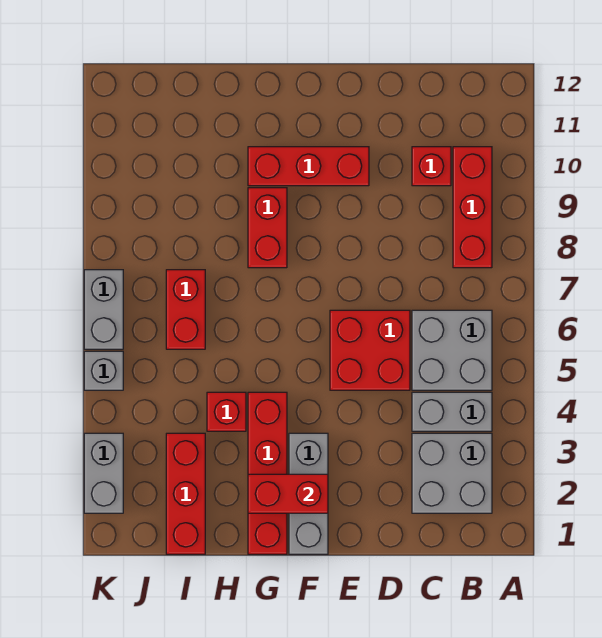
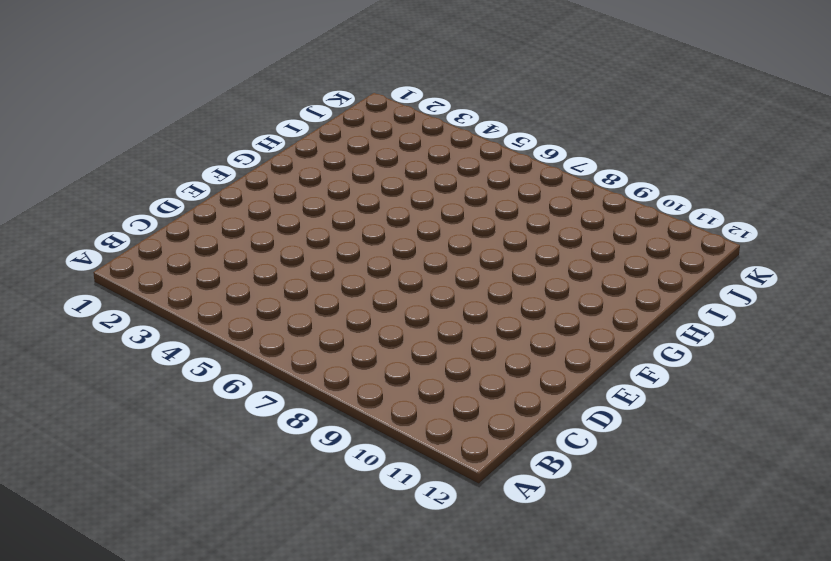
none -> grey 2x2 brick [412,433,492,513]
none -> grey 1x2 brick [412,392,492,431]
none -> grey 2x2 brick [412,310,492,390]

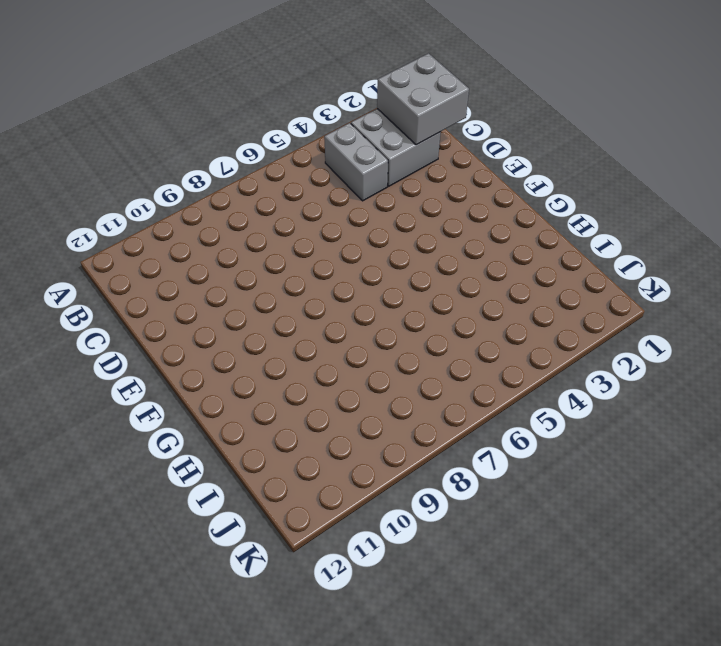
grey 2x2 brick [377,53,469,145] -> grey 2x2 brick moved to [412,310,492,390]
none -> red 1x3 brick [453,147,492,268]
none -> red 1x1 brick [412,147,451,186]
none -> red 2x2 brick [330,310,410,390]

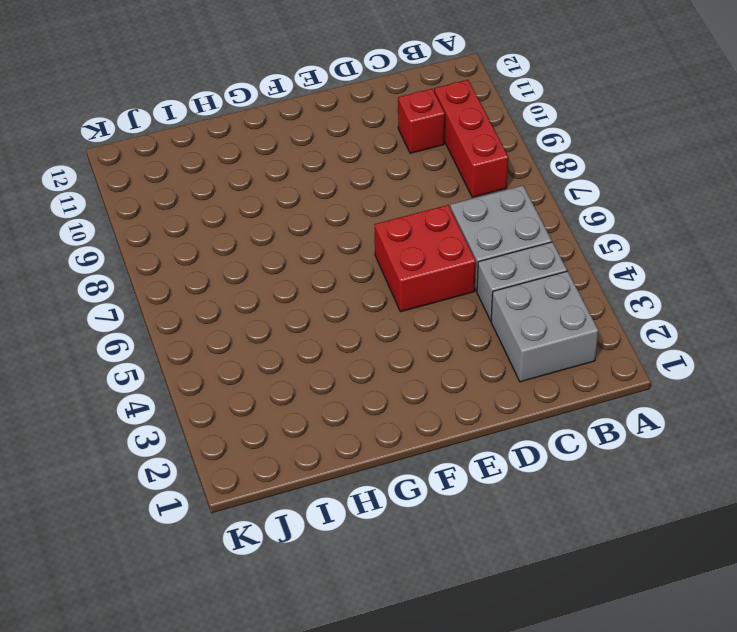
none -> red 1x3 brick [248,147,369,186]
none -> grey 1x3 brick [289,433,328,554]
none -> red 1x4 brick [248,392,287,554]

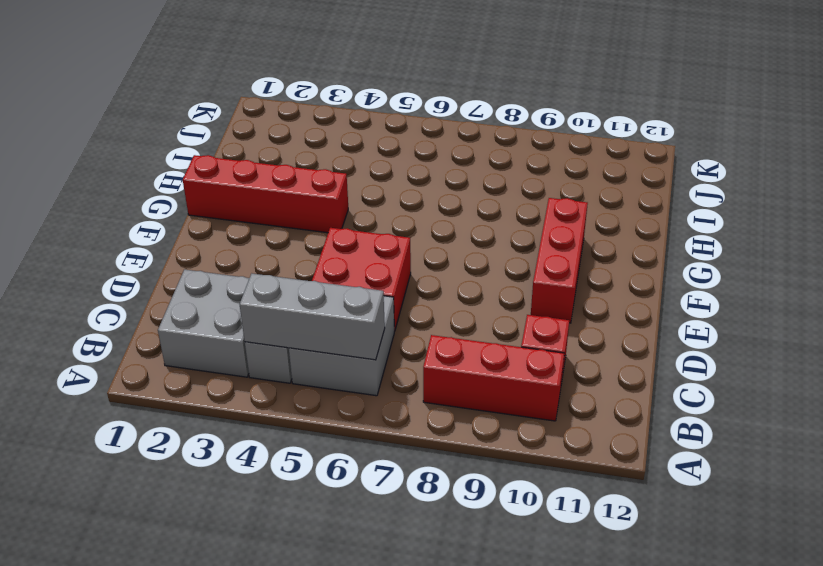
grey 1x3 brick [240,274,385,360] -> grey 1x3 brick moved to [289,433,328,554]
none -> red 1x2 brick [248,188,287,268]
none -> red 1x1 brick [207,392,246,431]
none -> red 1x3 brick [166,433,205,554]

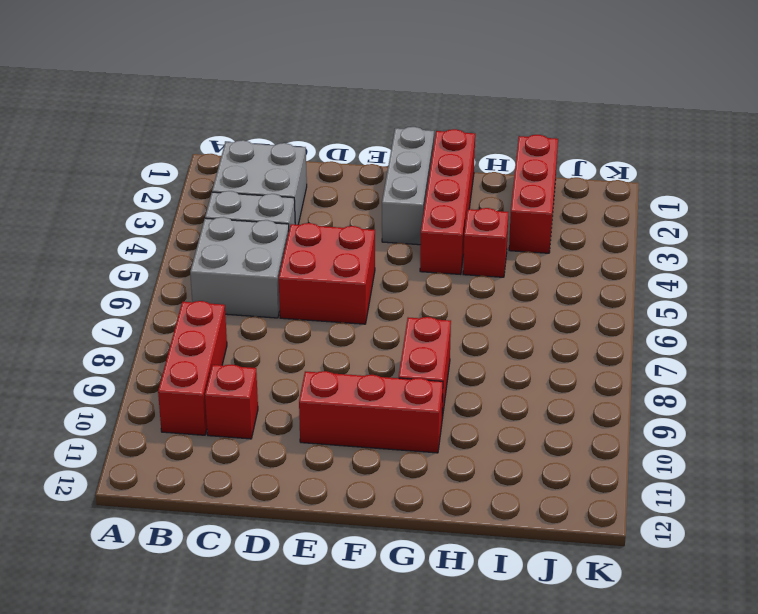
none -> red 1x2 brick [166,270,205,349]
none -> grey 1x2 brick [84,433,123,513]
none -> grey 1x1 brick [84,351,123,390]

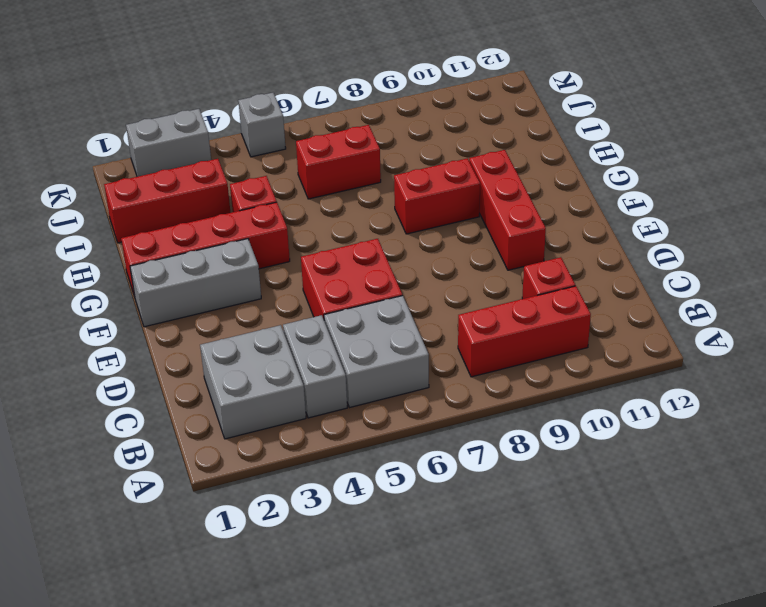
none -> grey 1x2 brick [84,270,123,349]
none -> red 1x2 brick [248,474,328,513]

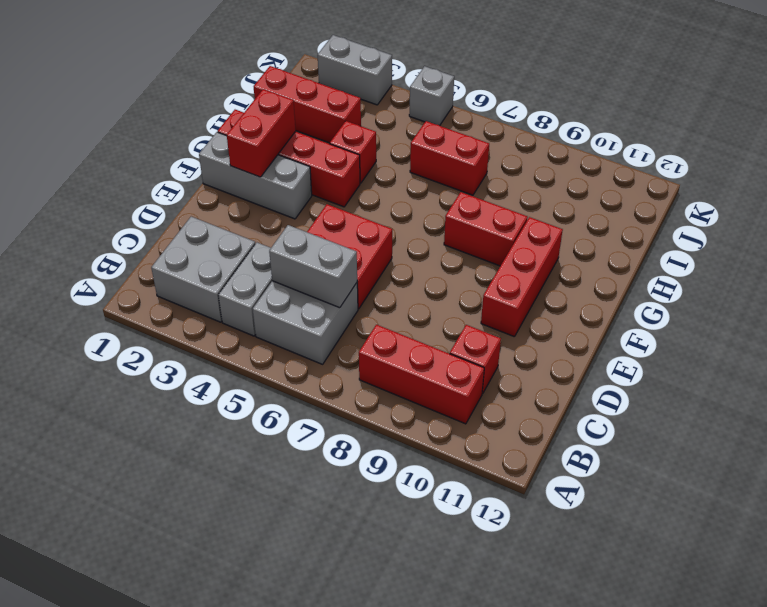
grey 1x2 brick [269,225,357,308] -> grey 1x2 brick moved to [84,270,123,349]

